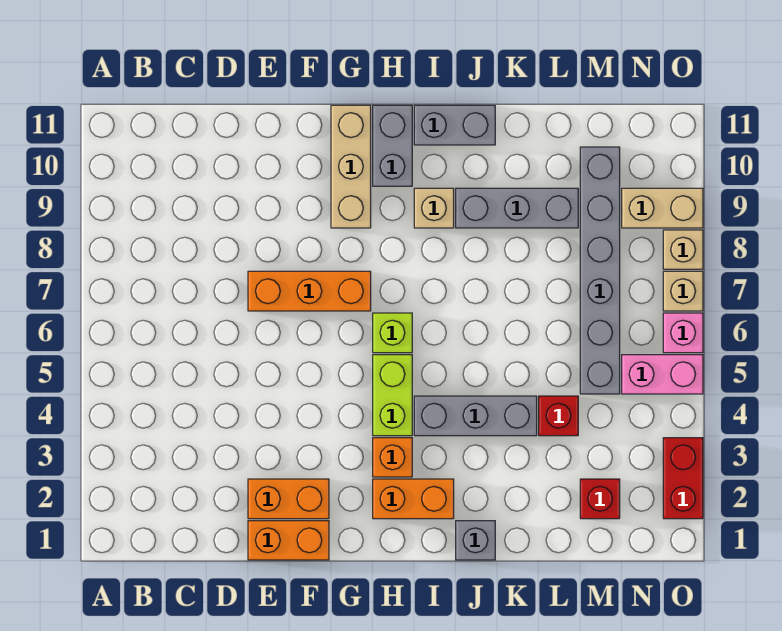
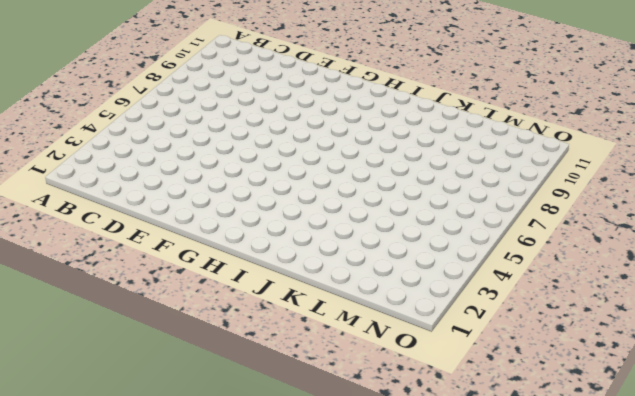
none -> orange 1x2 brick [248,521,329,560]
none -> orange 1x2 brick [248,479,329,519]
none -> orange 1x3 brick [248,271,371,311]

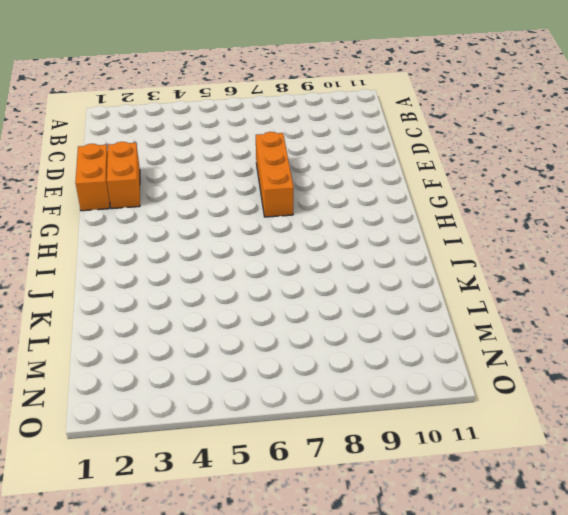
none -> tan 1x3 brick [331,105,371,228]
none -> orange 1x2 brick [373,479,454,519]
none -> orange 1x1 brick [373,438,412,477]

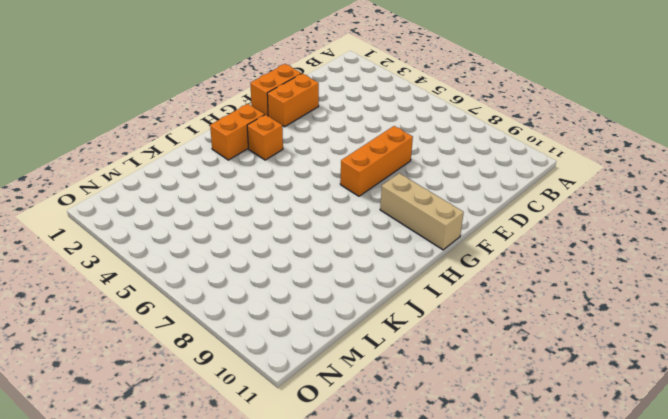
none -> lime 1x2 brick [373,355,412,436]
none -> lime 1x1 brick [373,313,412,353]
none -> grey 1x2 brick [373,105,412,186]

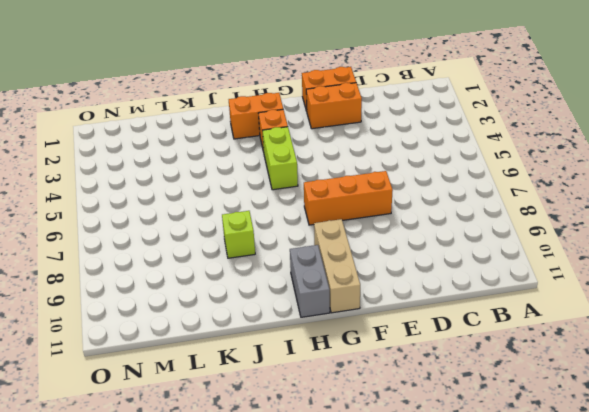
lime 1x1 brick [222,211,255,258] -> lime 1x1 brick moved to [373,313,412,353]
none -> grey 1x3 brick [414,396,537,436]
none -> tan 1x1 brick [414,188,454,228]
none -> grey 1x2 brick [414,105,495,145]

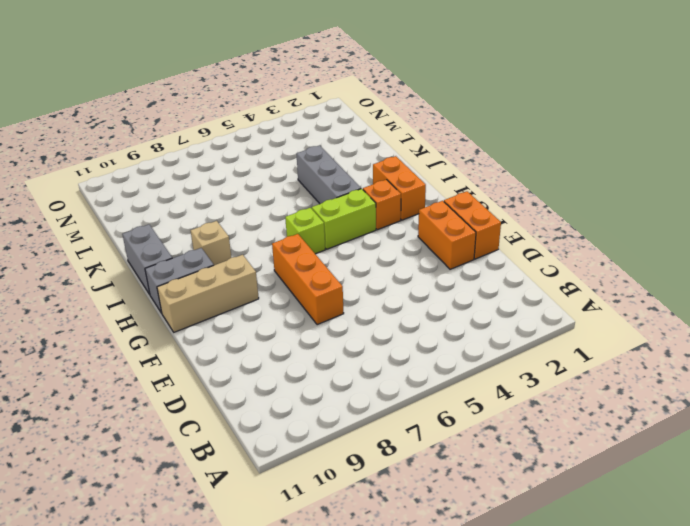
none -> grey 1x1 brick [456,521,495,560]
none -> grey 1x3 brick [456,188,578,228]
none -> red 1x1 brick [539,396,578,436]

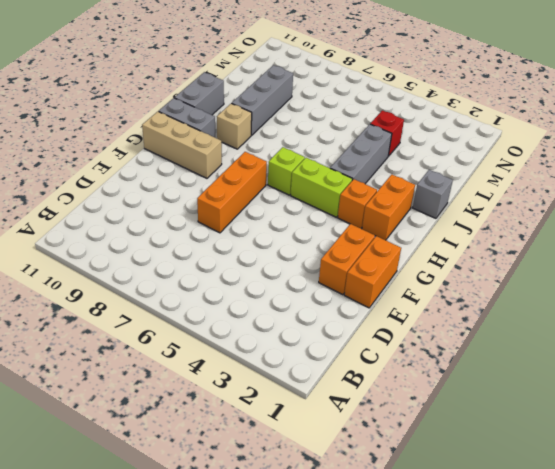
none -> red 1x1 brick [580,479,620,519]
none -> grey 1x6 brick [580,147,620,394]
none -> pink 1x2 brick [622,355,703,394]

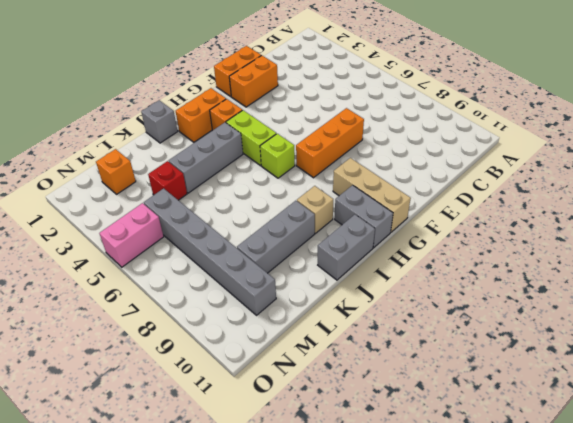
orange 1x1 brick [96,149,136,194] -> red 1x1 brick [580,479,620,519]
none -> tan 1x2 brick [622,188,703,228]
none -> red 1x2 brick [663,438,703,519]
none -> pink 1x1 brick [663,313,703,353]

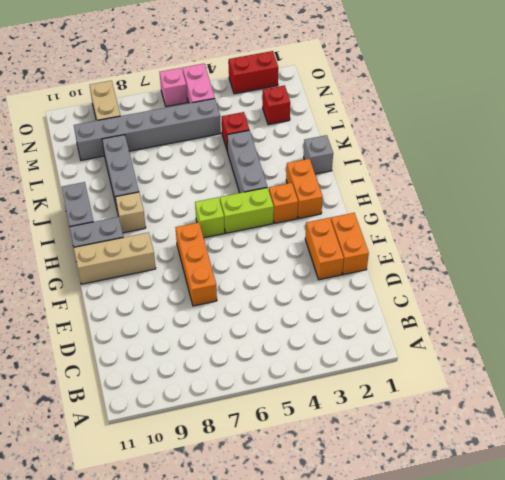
none -> tan 1x1 brick [663,271,703,311]
none -> tan 1x1 brick [663,230,703,269]

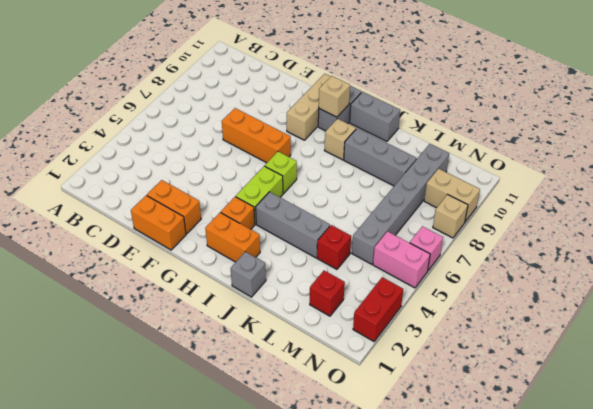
tan 1x1 brick [319,76,350,117] -> tan 1x1 brick moved to [663,271,703,311]

